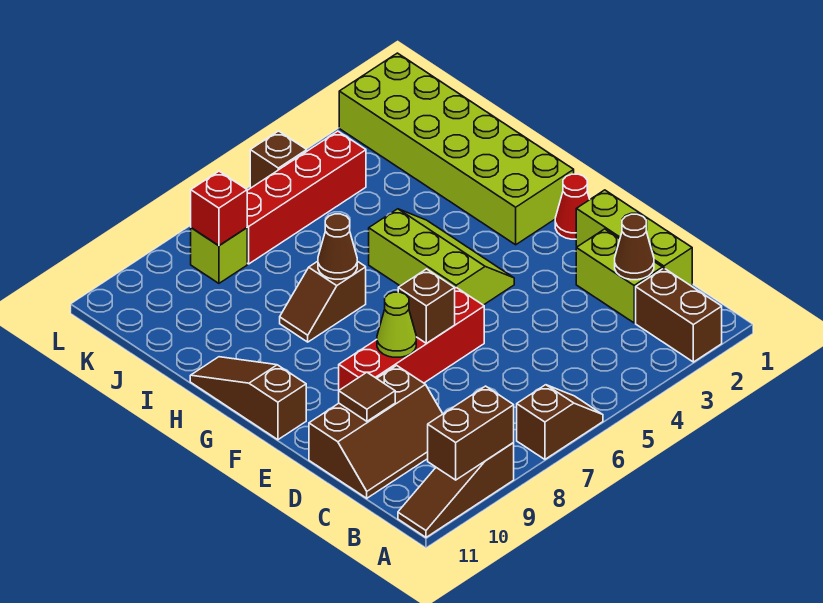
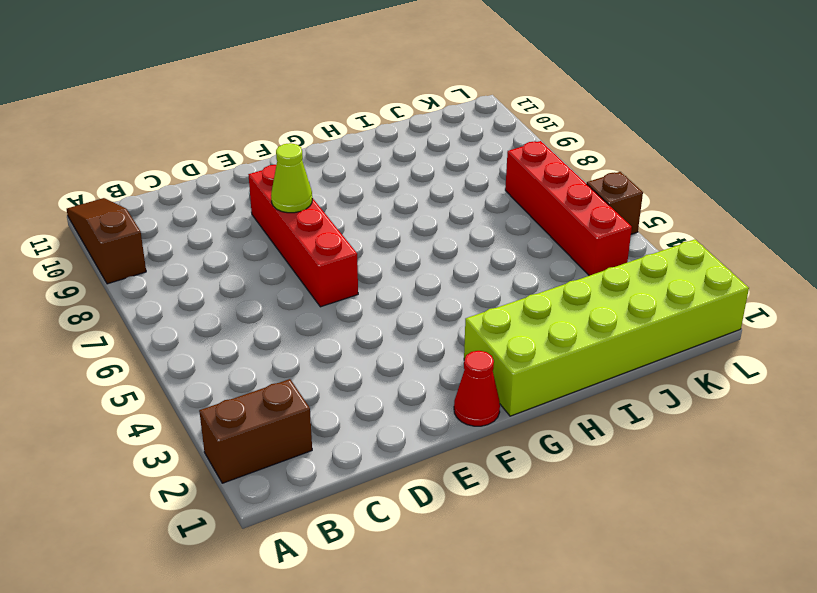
none -> brown 1x2 slope [517,385,603,459]
none -> lime 1x3 brick [576,190,692,286]
none -> lime 1x2 brick [576,229,663,323]

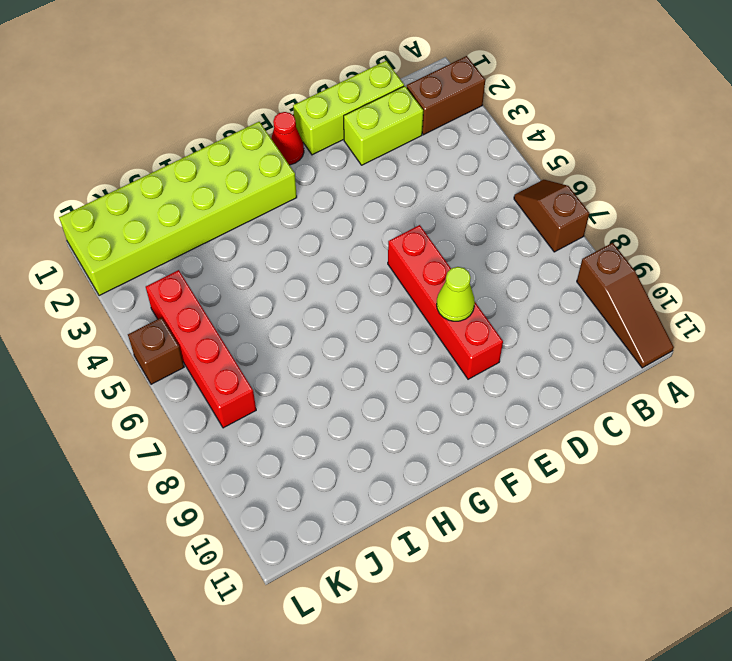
none -> brown 2x3 slope [309,365,443,498]
none -> lime 2x3 slope [369,209,514,305]
none -> brown 1x3 slope [190,357,306,440]

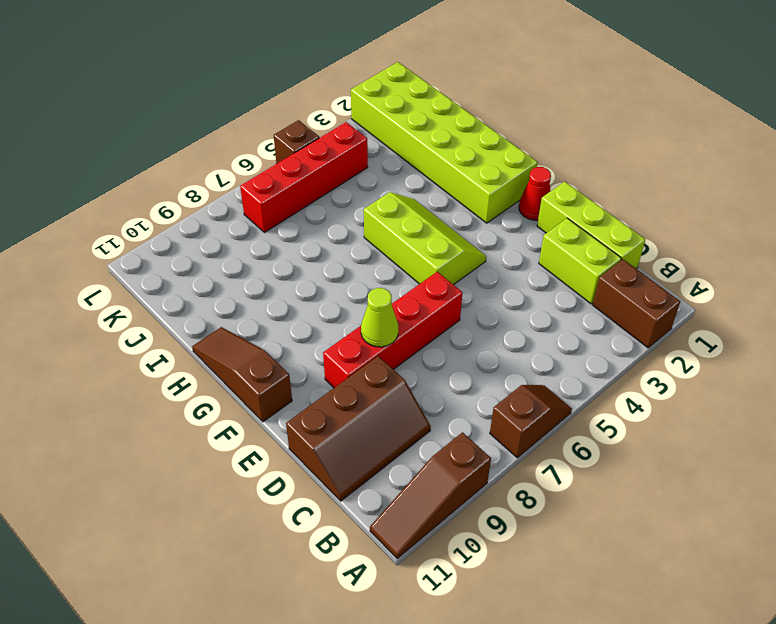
none -> brown 1x2 slope [280,261,366,342]
none -> lime 1x1 brick [191,228,247,283]
none -> brown 1x2 brick [428,386,514,480]

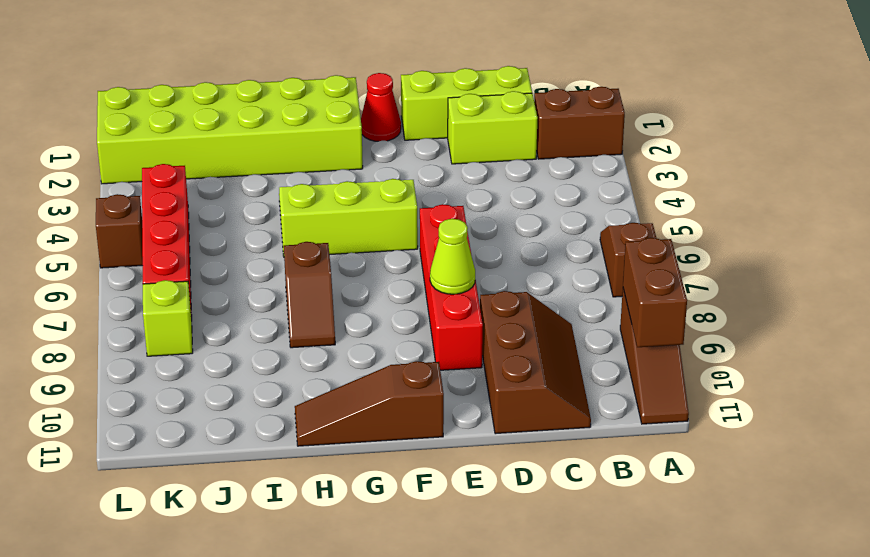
none -> brown 1x1 cone [615,214,654,280]
none -> brown 1x1 tile [339,372,395,421]
none -> brown 1x1 brick [398,269,455,343]

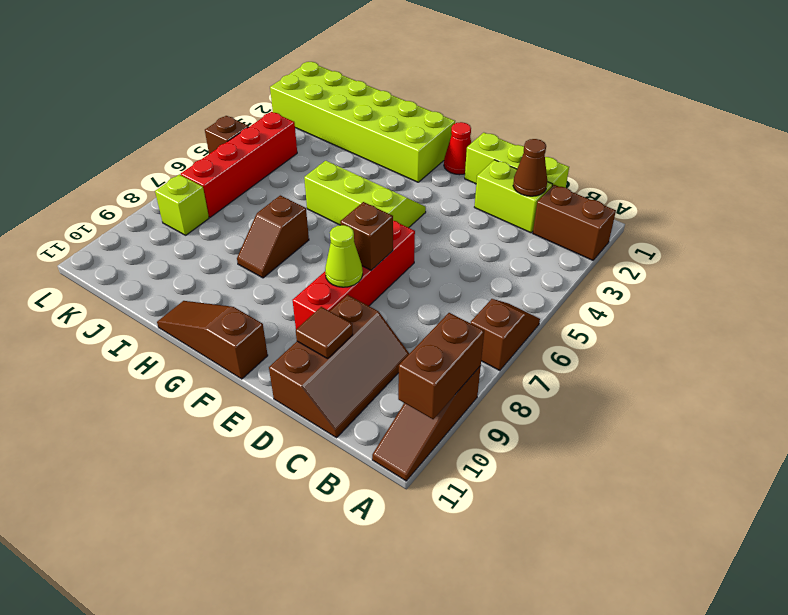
none -> brown 1x1 cone [318,214,357,279]
none -> red 1x1 brick [191,171,247,246]

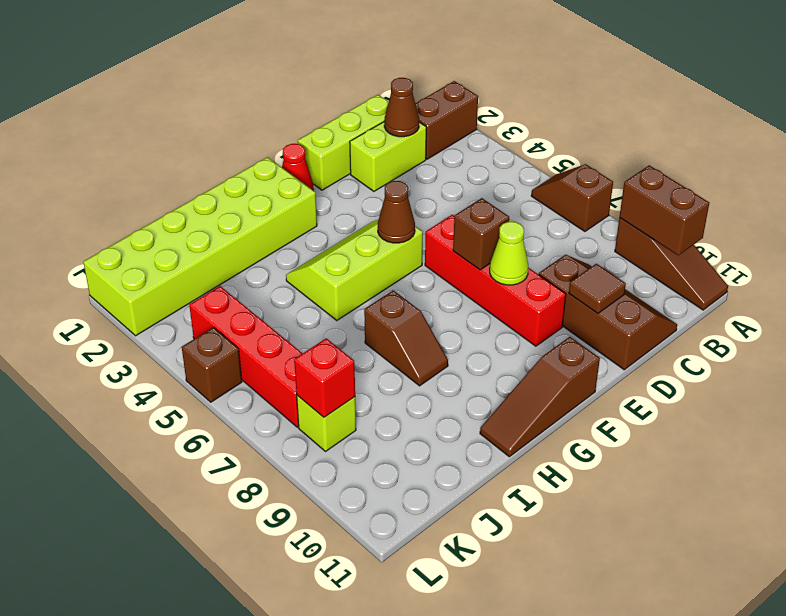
brown 1x1 cone [378,181,415,243] -> brown 1x1 cone moved to [318,214,357,279]

